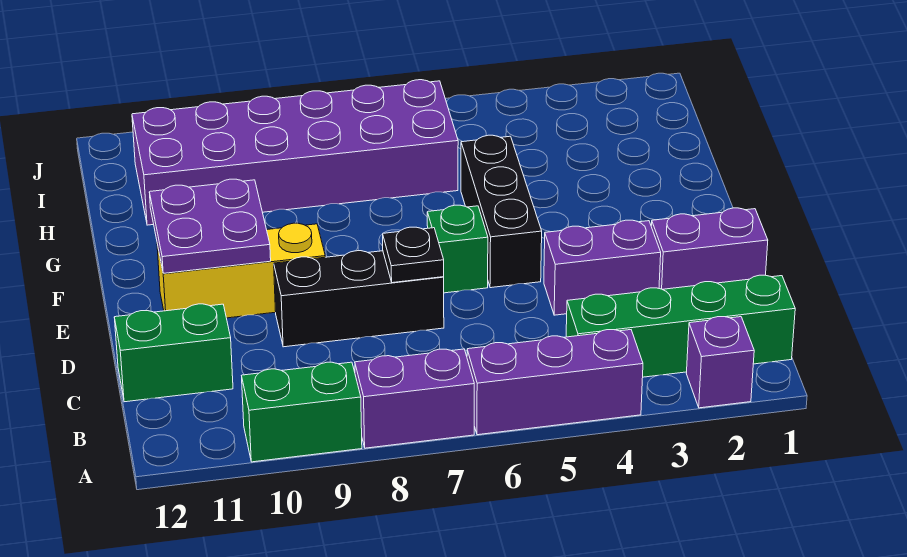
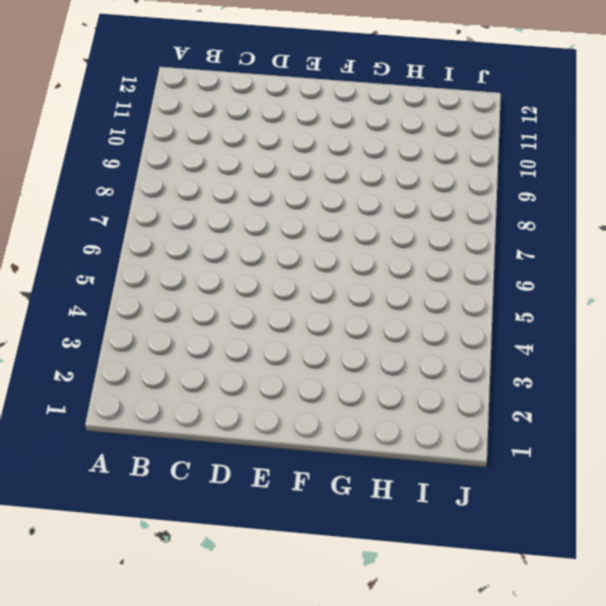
none -> purple 1x1 brick [686,317,754,408]
none -> purple 1x3 brick [467,330,643,435]
none -> purple 1x2 brick [355,349,474,448]

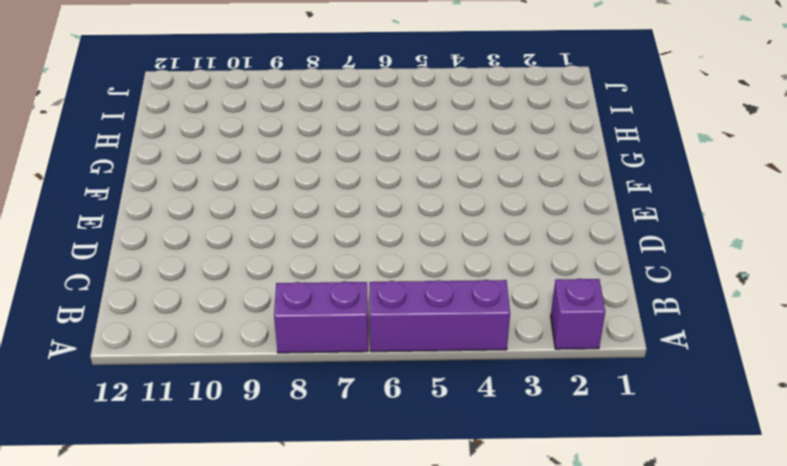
none -> green 1x2 brick [242,362,362,462]
none -> green 1x4 brick [566,275,795,377]
none -> green 1x2 brick [114,304,233,402]

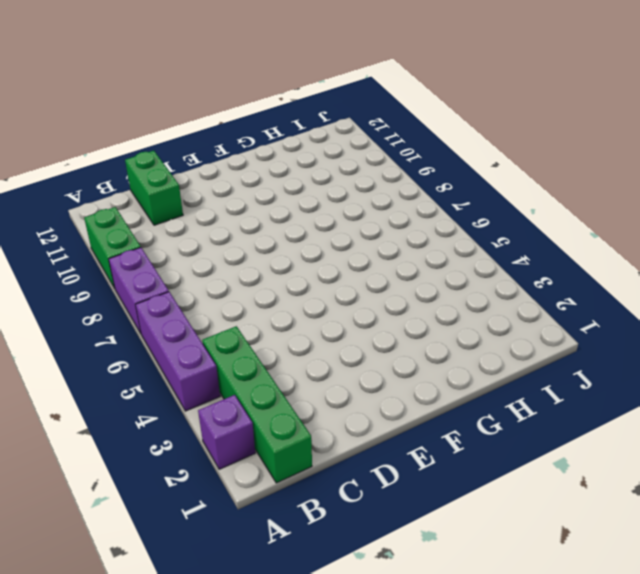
none -> purple 1x2 brick [651,208,768,289]
none -> purple 1x2 brick [544,220,661,315]
none -> black 1x3 brick [274,251,444,347]

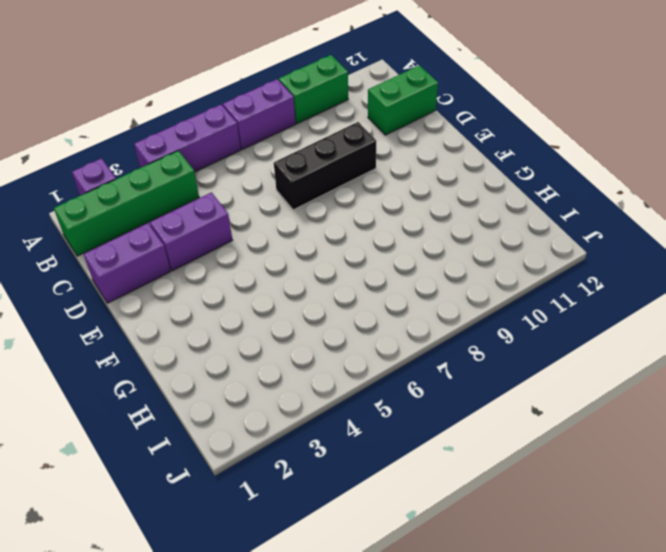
none -> black 1x3 brick [461,135,542,288]
none -> green 1x1 brick [427,205,488,293]
none -> yellow 1x3 brick [157,223,325,318]

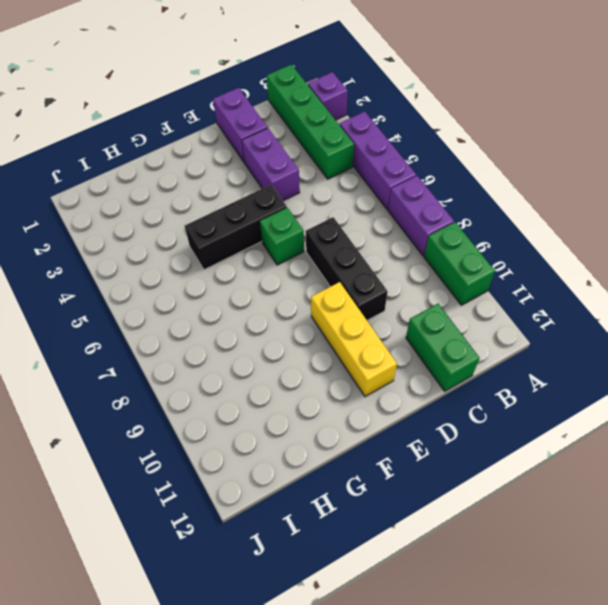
none -> purple 2x6 brick [132,80,458,225]
none -> black 1x1 plate [383,227,444,283]
none -> purple 2x2 plate [149,179,271,273]

